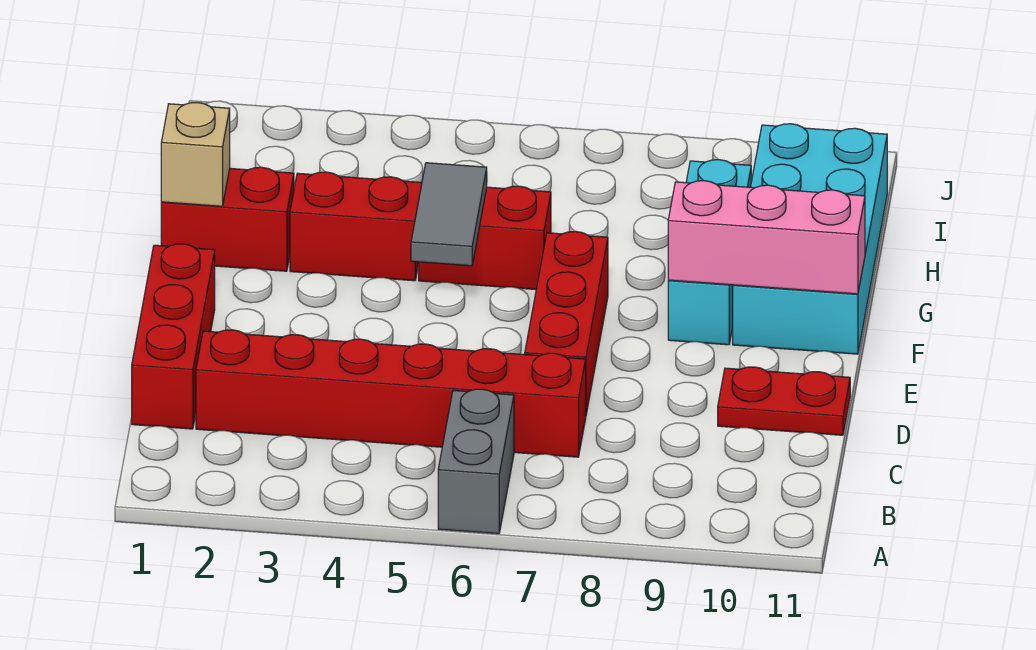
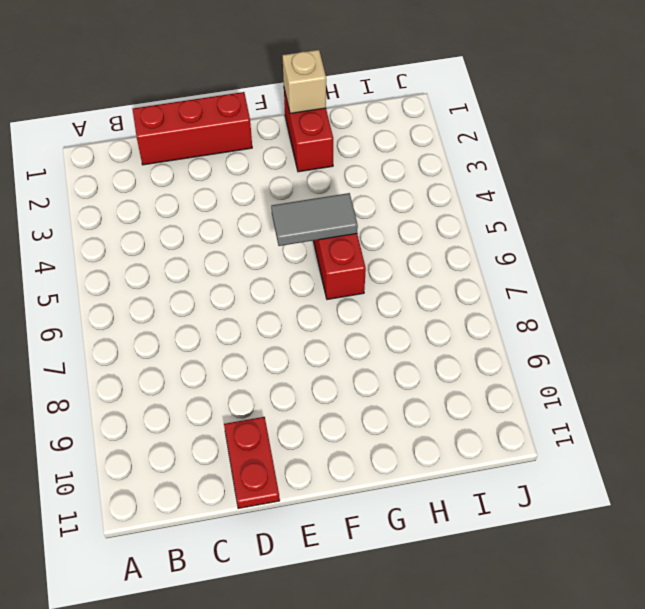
none -> grey 1x2 brick [438,389,514,534]
none -> red 1x6 brick [196,330,586,457]
none -> red 1x3 brick [525,231,608,414]

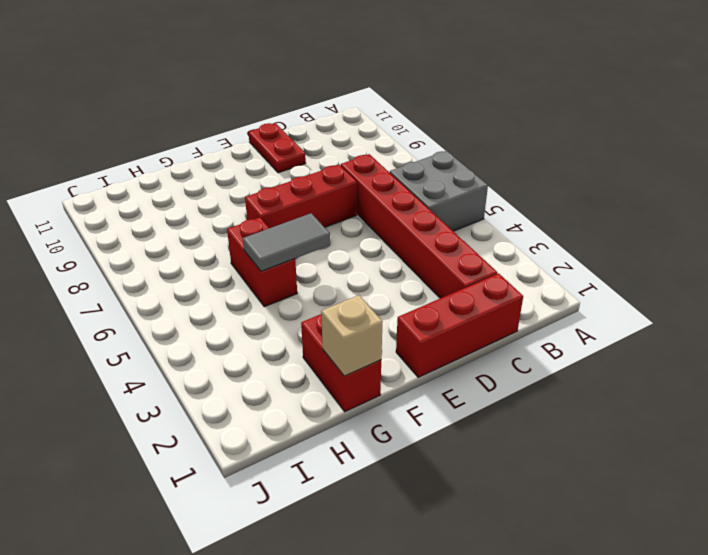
grey 2x2 brick [390,151,488,231] -> grey 1x2 brick [438,389,514,534]
none -> cyan 1x3 brick [668,160,751,345]
none -> cyan 2x4 brick [733,124,887,354]
none -> red 1x2 brick [290,172,422,281]

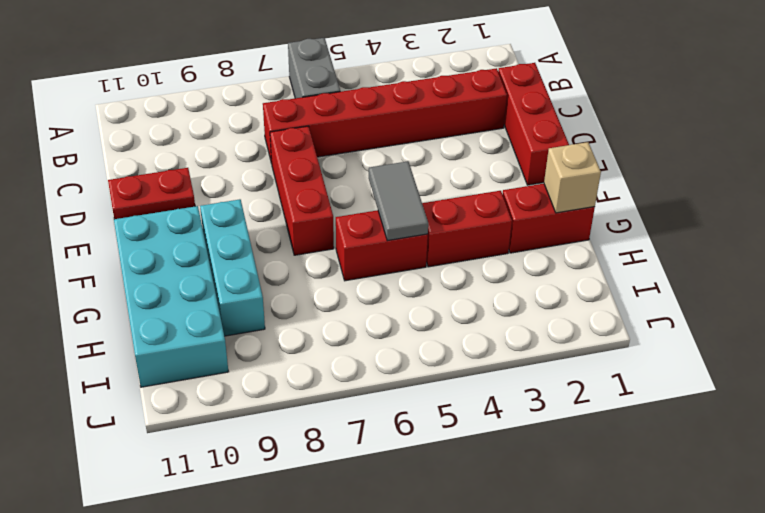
none -> pink 1x3 brick [668,181,865,294]

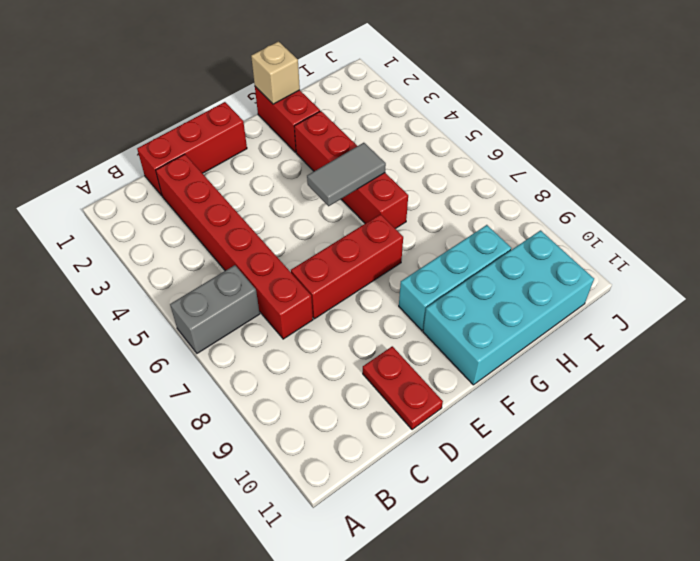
none -> pink 1x3 brick [668,181,865,294]

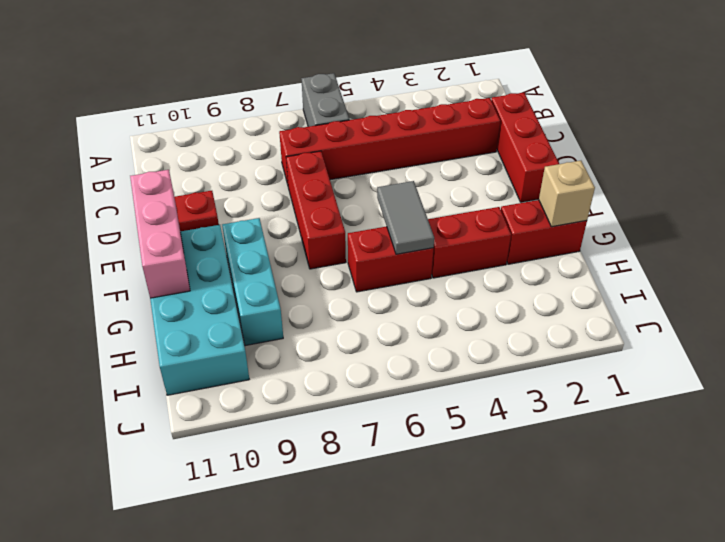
pink 1x3 brick [130,170,190,298] -> pink 1x3 brick turned to [668,181,865,294]

